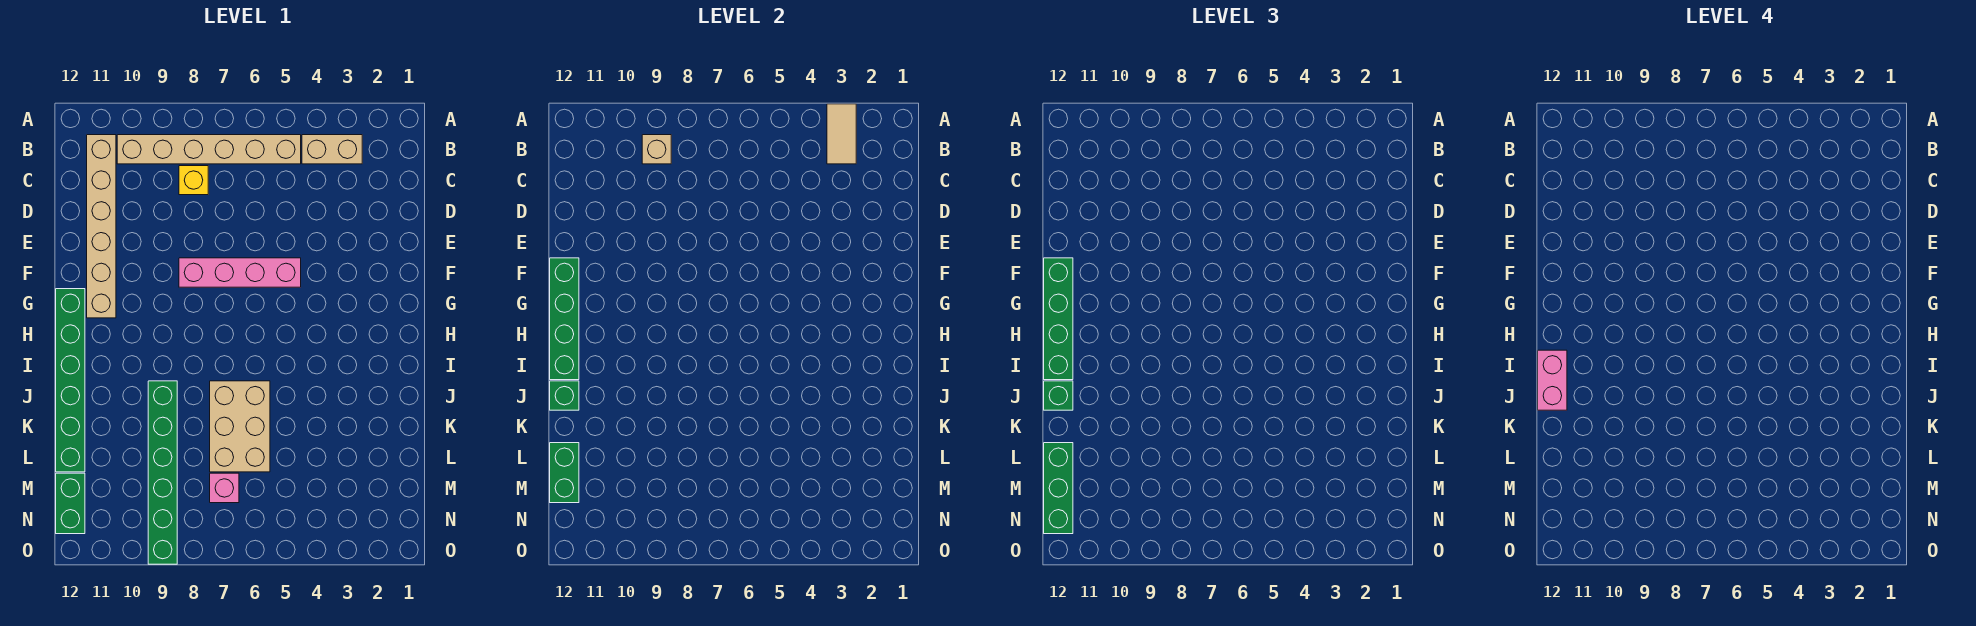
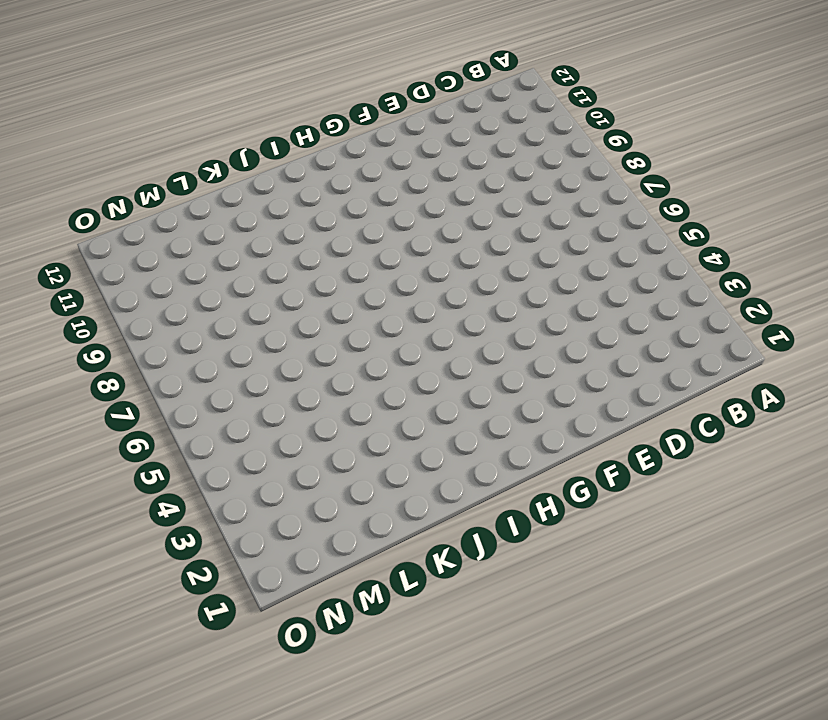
none -> tan 1x2 brick [302,135,362,164]
none -> tan 1x6 brick [117,135,301,164]
none -> tan 1x6 brick [87,135,116,318]

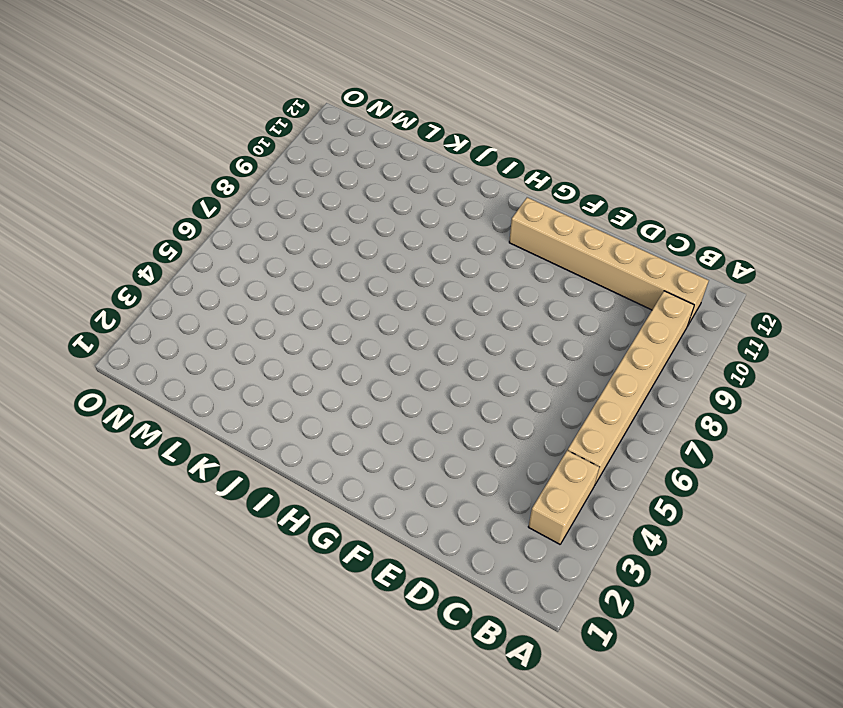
none -> yellow 1x1 brick [179,166,208,195]
none -> pink 1x4 brick [179,258,301,287]
none -> green 1x6 brick [56,289,85,472]

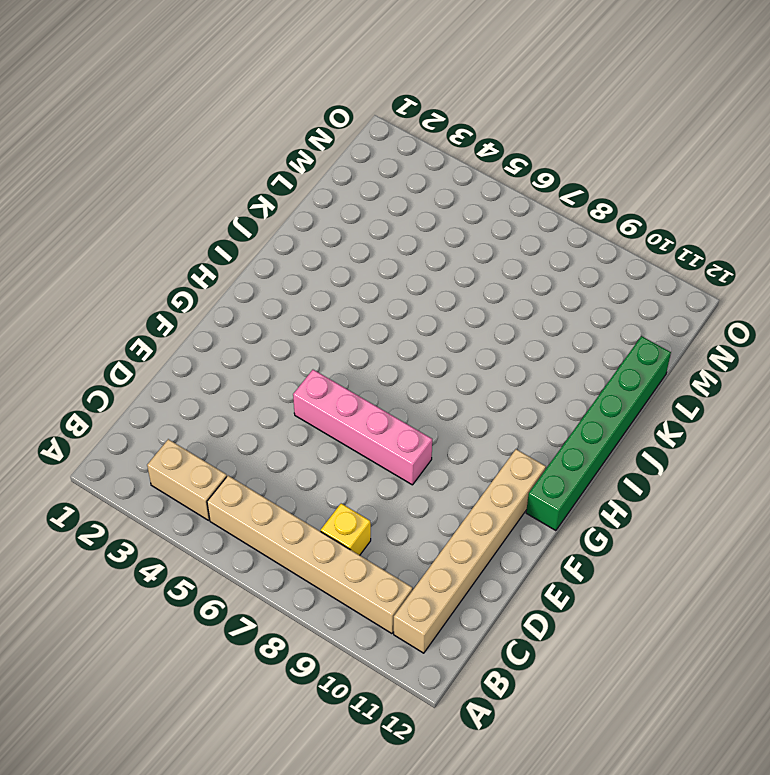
none -> tan 2x3 brick [210,381,270,472]
none -> green 1x6 brick [148,381,177,564]
none -> pink 1x1 brick [210,473,239,503]

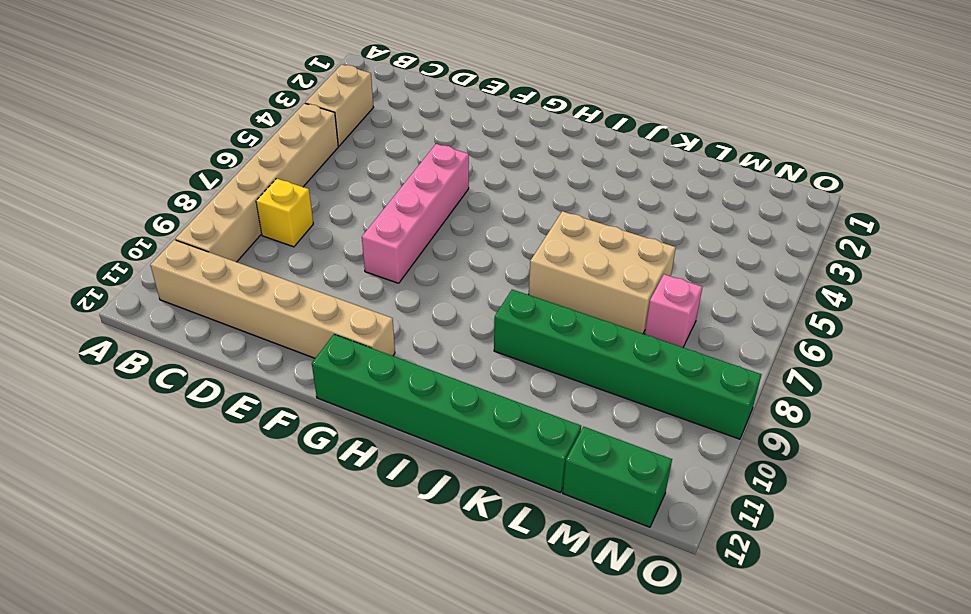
none -> tan 1x2 tile [827,104,856,164]
none -> tan 1x1 brick [642,135,671,164]
none -> green 1x4 brick [550,258,579,380]

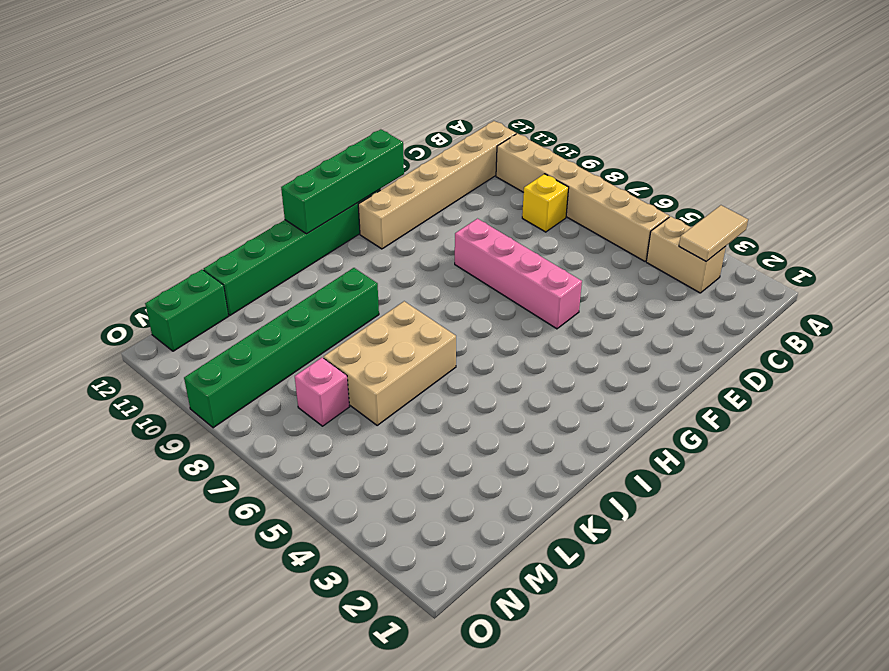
none -> tan 1x1 brick [642,135,671,164]
none -> green 1x1 brick [550,381,579,410]
none -> green 1x2 brick [550,443,579,503]

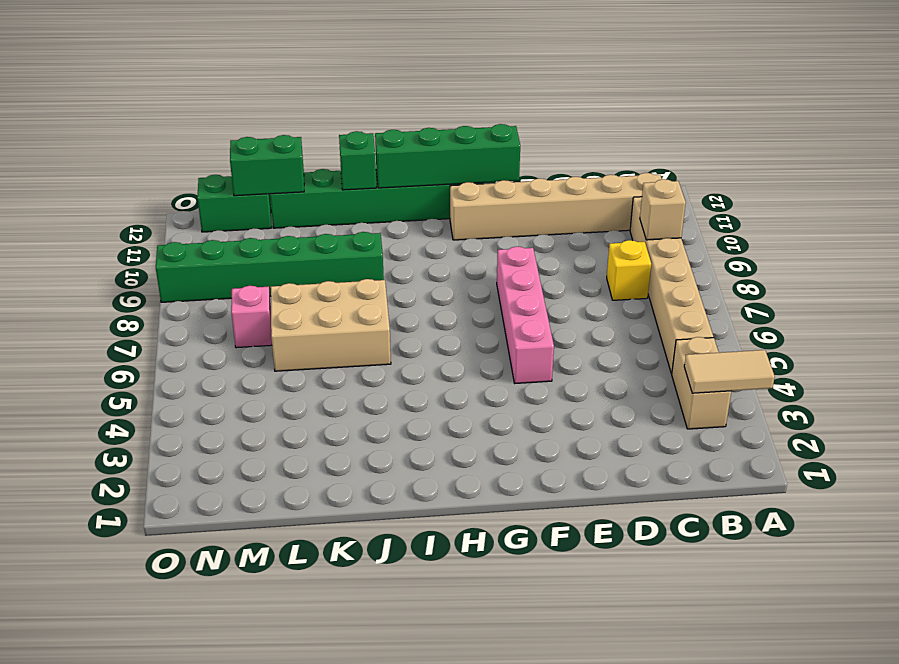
none -> green 1x4 brick [1044,258,1073,380]
none -> green 1x1 brick [1044,381,1073,410]
none -> green 1x3 brick [1044,443,1073,534]

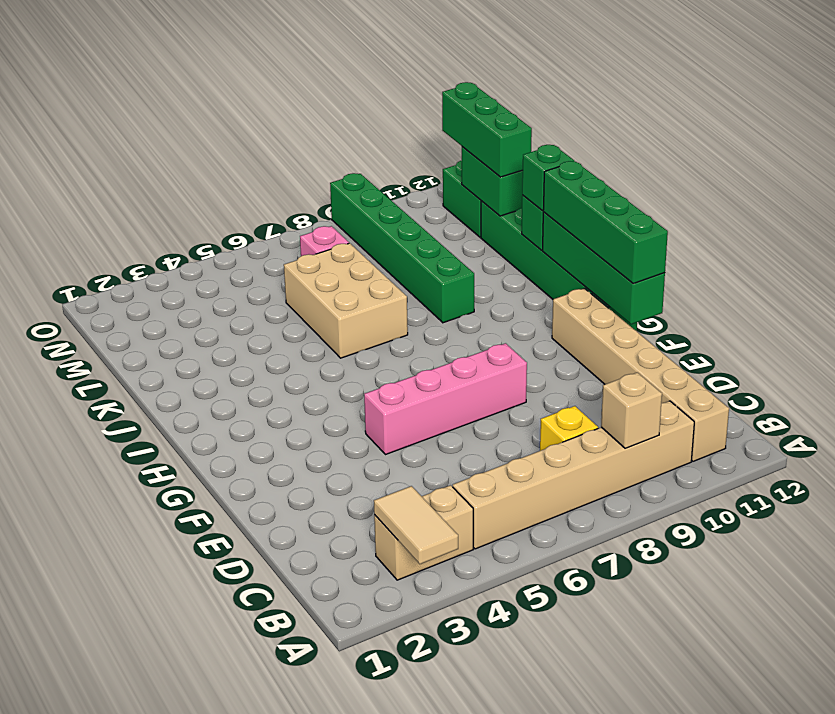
none -> pink 1x2 brick [1538,350,1567,410]

